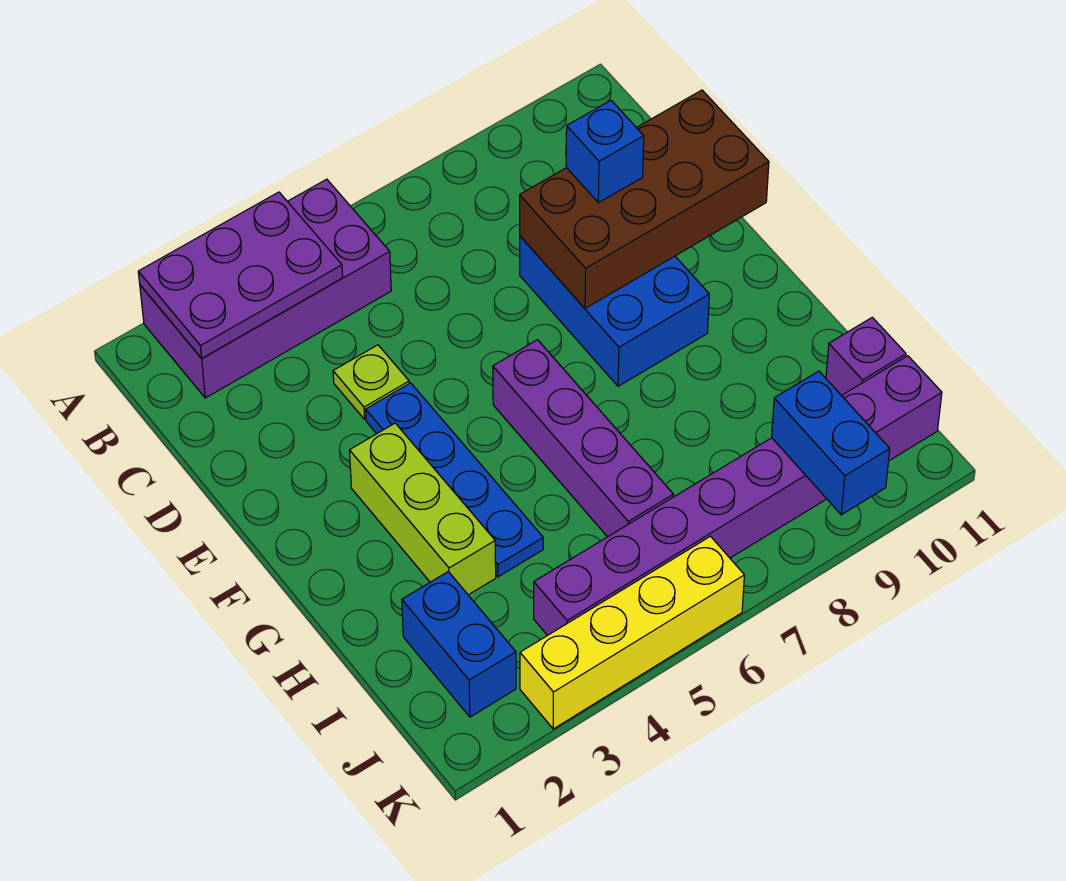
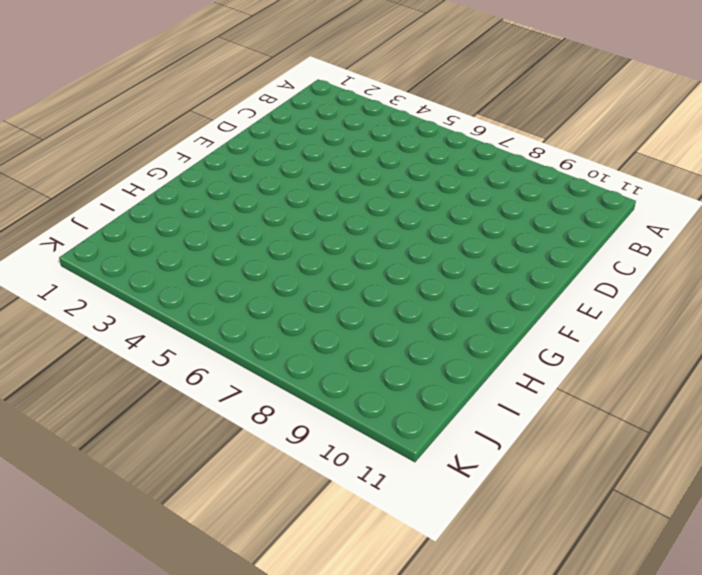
none -> purple 2x4 brick [140,179,391,398]
none -> lime 1x1 plate [333,345,409,419]
none -> blue 2x3 brick [520,236,709,386]

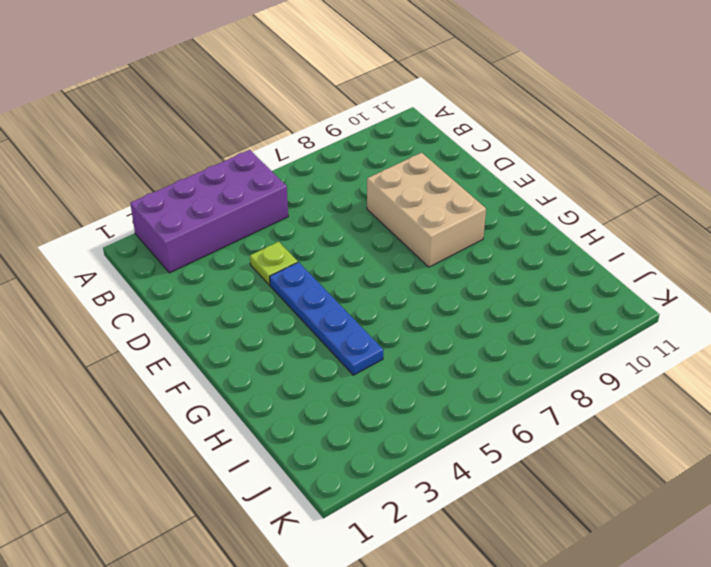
tan 2x3 brick [367,153,486,267] -> blue 2x3 brick [520,236,709,386]
none -> lime 1x3 brick [349,423,496,595]
none -> purple 1x4 brick [493,340,674,537]
none -> blue 1x2 brick [402,572,516,717]

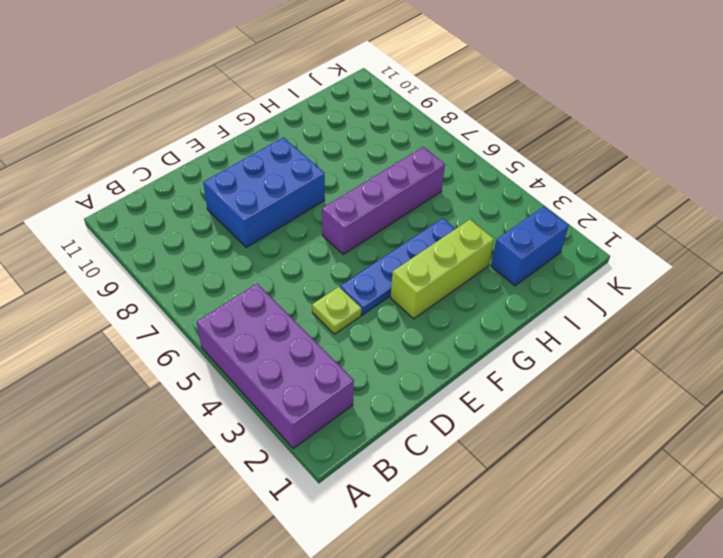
none -> purple 1x1 brick [826,317,906,396]
none -> purple 1x8 brick [534,356,942,636]
none -> yellow 1x4 brick [520,536,744,729]

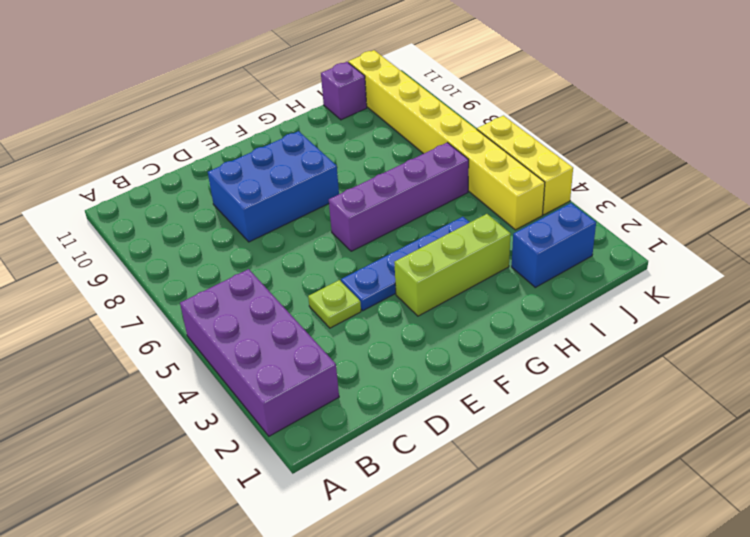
yellow 1x8 brick [348,50,545,230] -> purple 1x8 brick [534,356,942,636]
yellow 1x3 brick [477,116,573,215] -> yellow 1x4 brick [520,536,744,729]
none -> purple 2x3 plate [138,192,343,358]
none -> brown 2x4 brick [520,90,769,308]
none -> blue 1x2 brick [772,371,890,515]

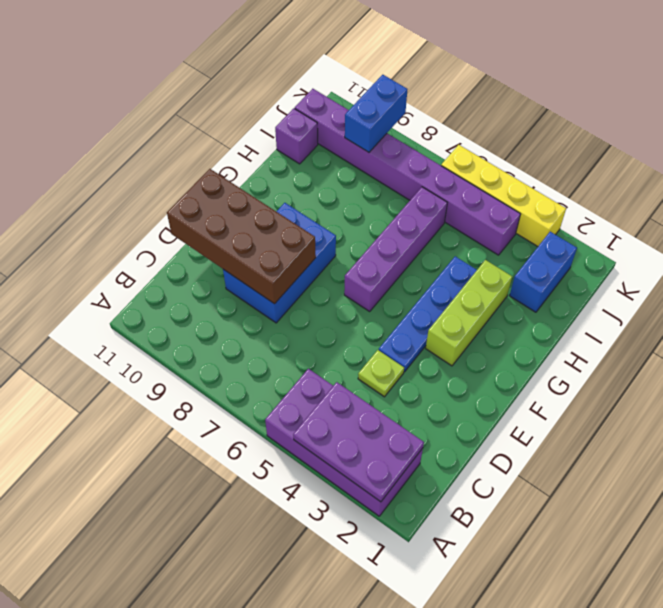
none -> blue 1x1 brick [566,101,644,203]

